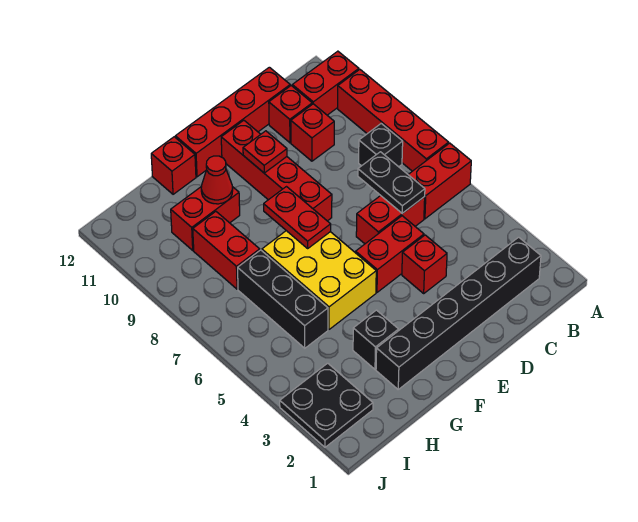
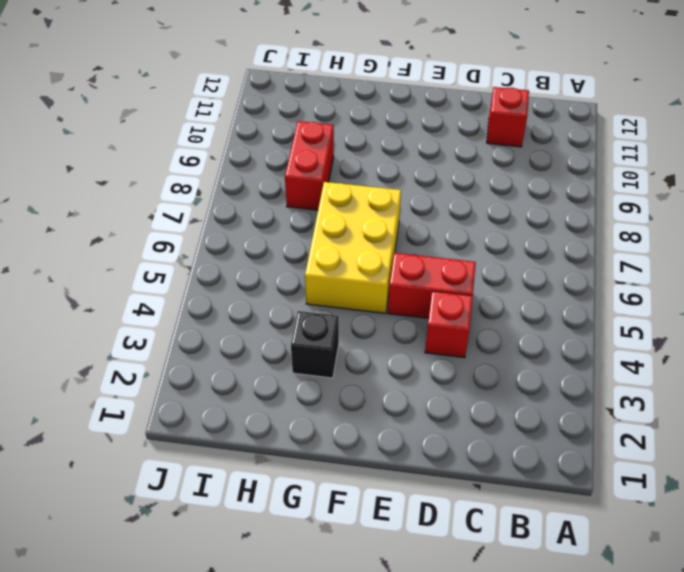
none -> red 1x2 brick [408,143,471,219]
none -> red 1x4 brick [338,70,449,171]
none -> red 1x2 brick [292,51,359,115]

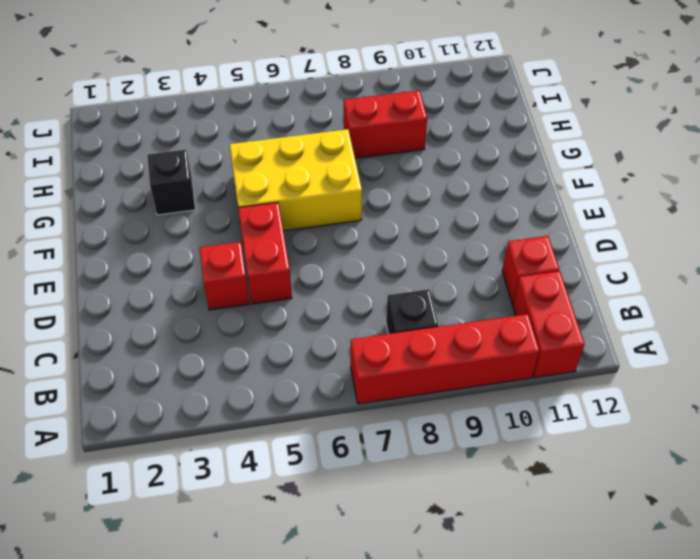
none -> red 1x2 brick [408,143,471,219]
none -> black 1x6 brick [376,237,541,389]
none -> red 1x2 brick [356,196,425,244]

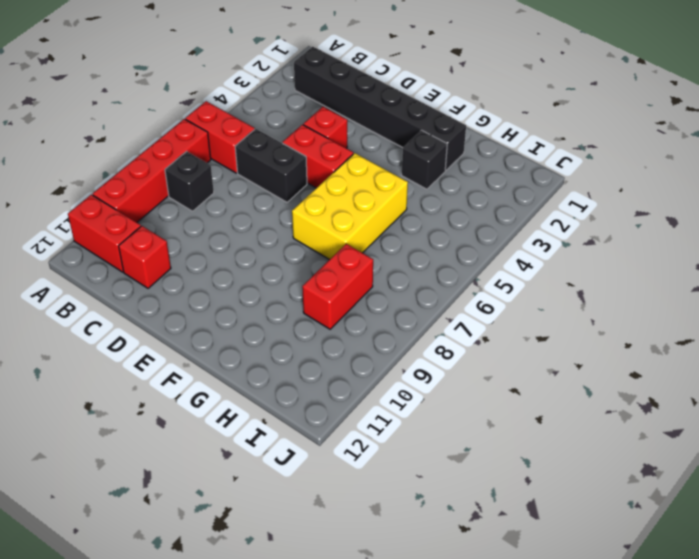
black 1x2 brick [235,129,307,202] -> red 1x2 brick [356,196,425,244]
none -> red 1x1 brick [291,104,334,161]
none -> red 1x4 brick [175,67,290,177]
none -> red 1x4 brick [221,120,332,221]

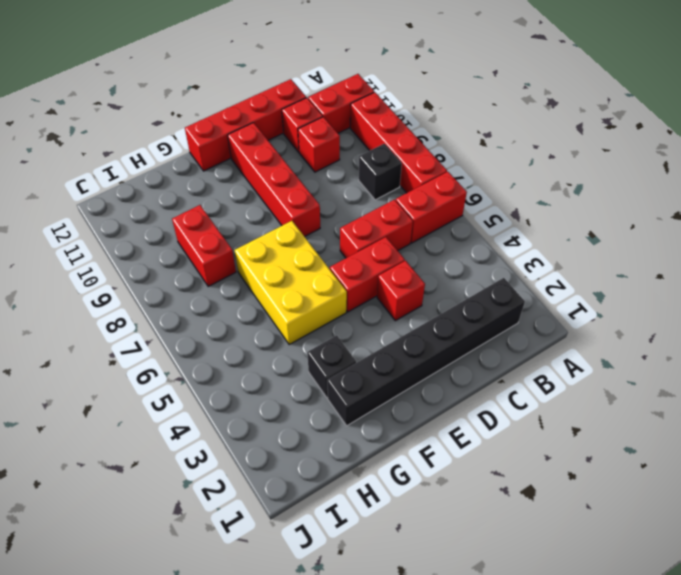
none -> red 1x2 brick [171,186,240,250]
none -> red 1x1 brick [151,137,196,194]
none -> black 1x3 brick [238,250,328,348]

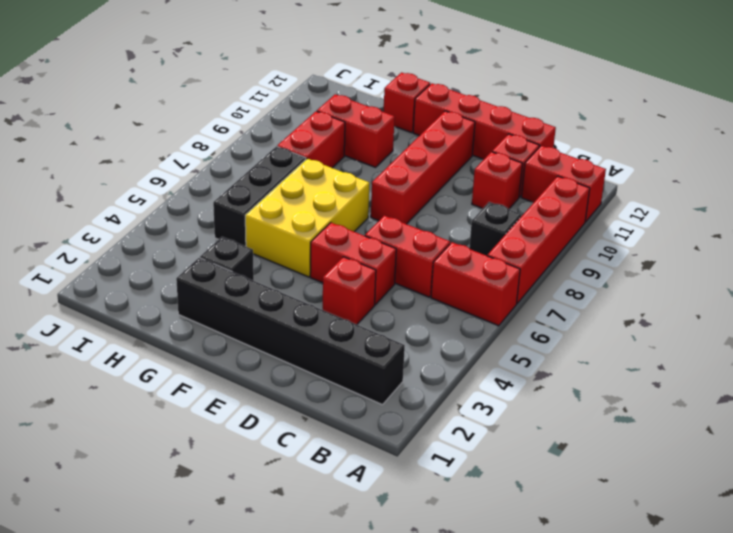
none -> black 2x2 plate [280,363,373,447]
none -> black 1x2 plate [358,152,425,213]
none -> red 1x1 plate [243,131,287,173]

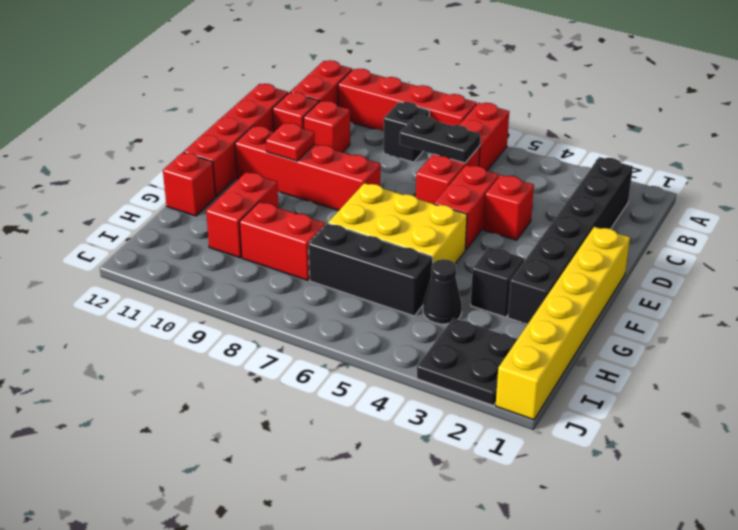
yellow 1x6 brick [496,227,630,420] -> none
black 1x1 cone [423,259,462,324] -> none
none -> red 1x2 plate [264,187,331,248]
none -> red 1x1 cone [201,156,233,204]

